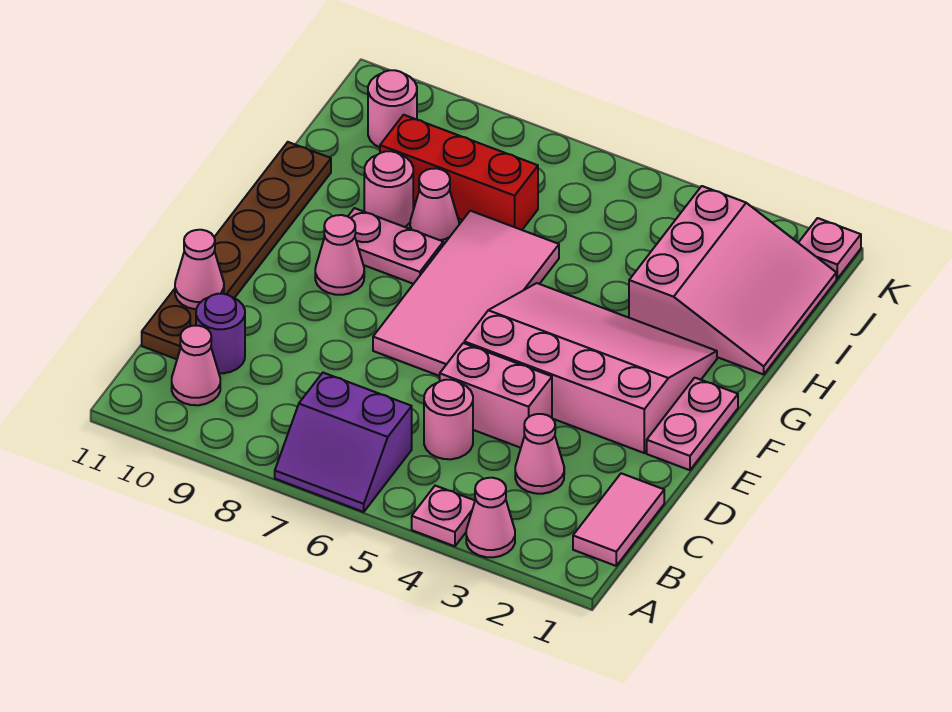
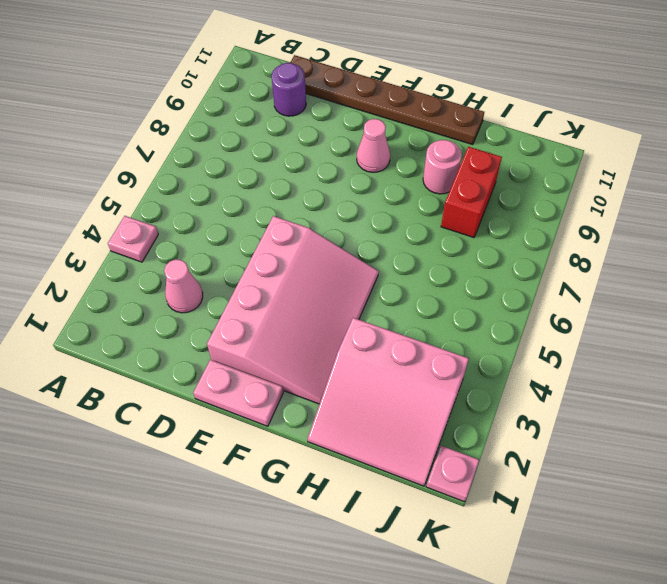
red 1x2 brick [441,147,502,238] -> red 1x3 brick [380,115,538,230]
none -> pink 1x1 cone [466,478,515,557]
none -> purple 2x2 slope [275,373,412,512]
none -> pink 1x2 tile [573,473,664,566]

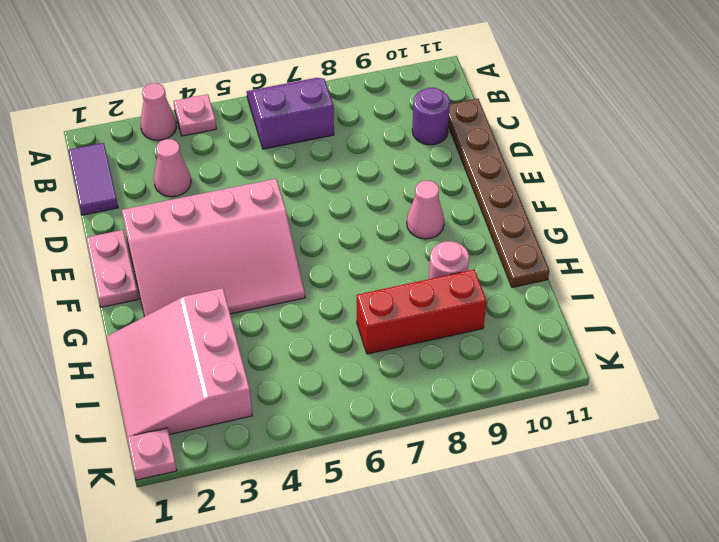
purple 1x2 tile [68,143,118,215] -> pink 1x2 tile [573,473,664,566]
none -> pink 1x1 cone [172,326,220,405]
none -> pink 1x1 round brick [424,380,473,459]
none -> pink 1x2 brick [440,343,552,448]

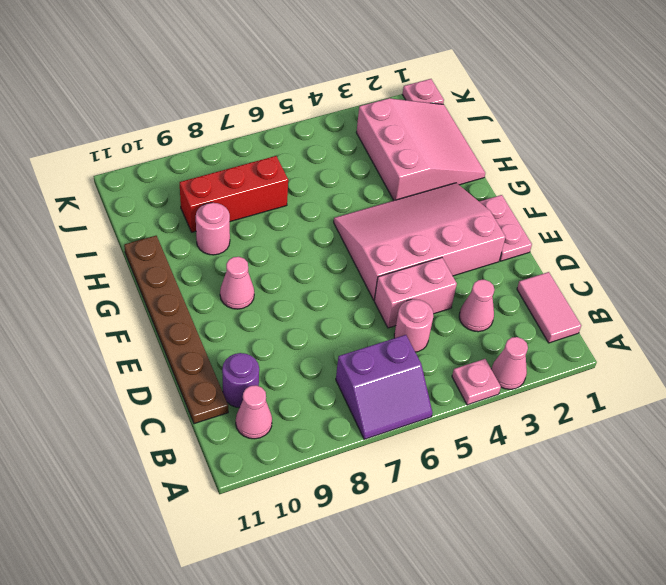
none -> pink 2x4 tile [373,211,559,376]
none -> pink 1x2 plate [348,208,443,284]
none -> pink 1x1 cone [410,168,459,245]

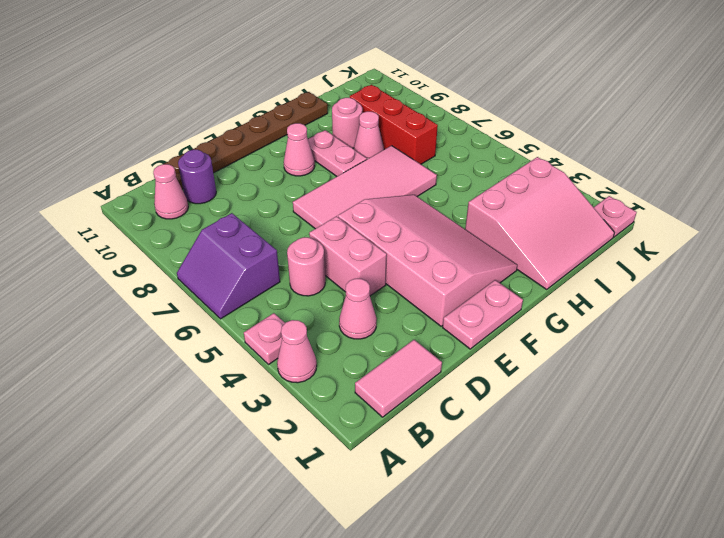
none -> pink 1x1 round brick [368,70,417,147]
none -> pink 1x1 cone [175,230,224,309]

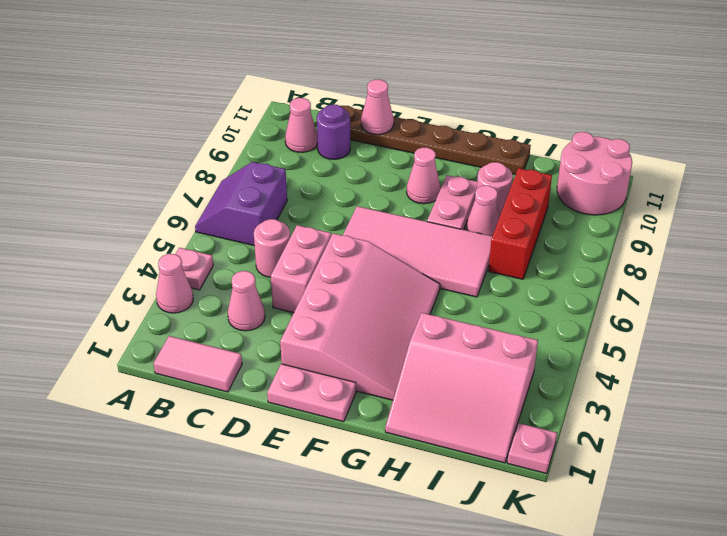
pink 2x2 round brick [557,132,632,215] -> pink 1x1 round brick [368,70,417,147]

